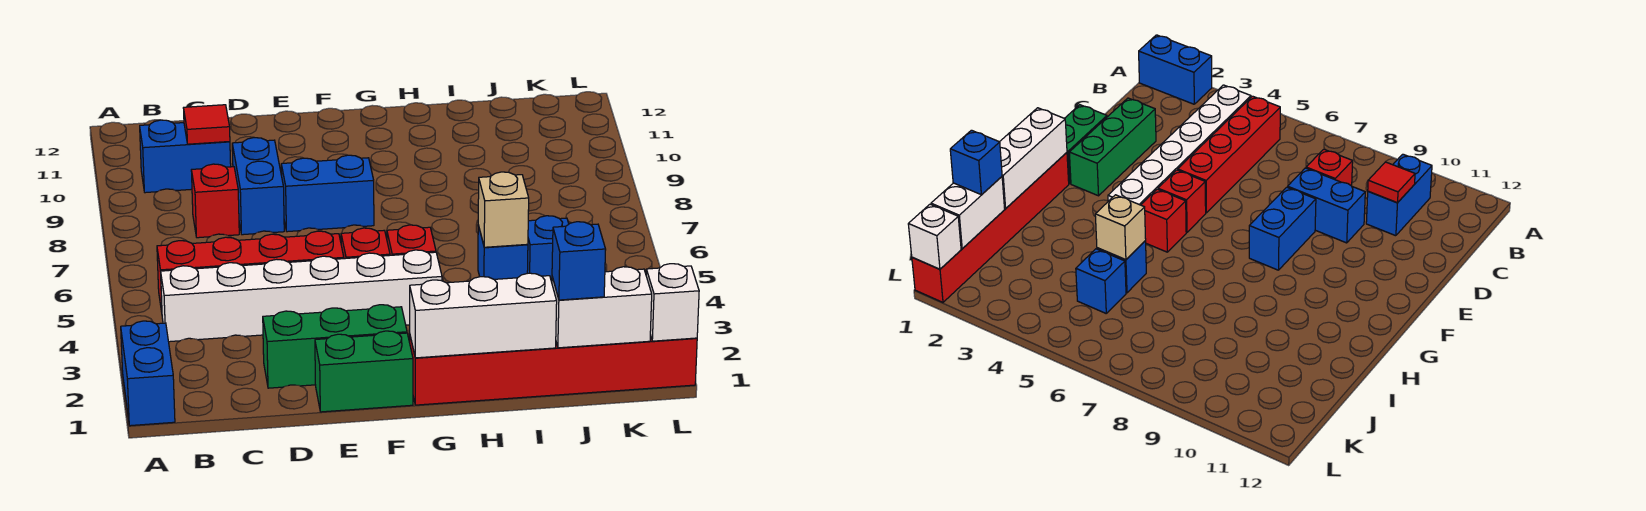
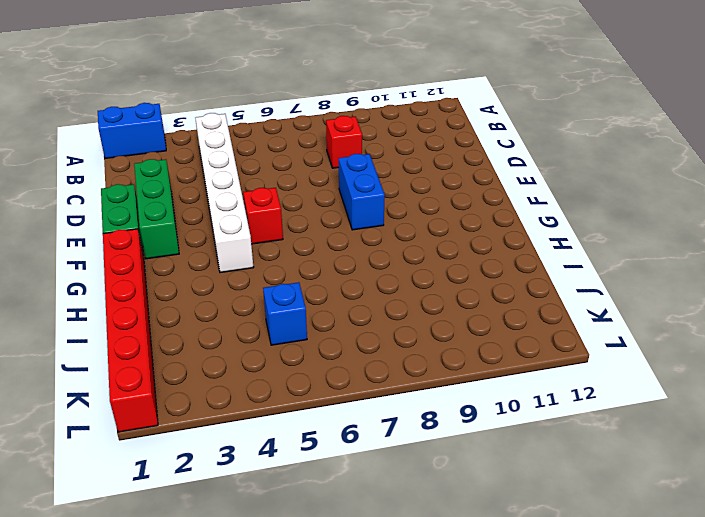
none -> red 1x4 brick [157,231,344,312]
none -> blue 1x2 brick [140,120,231,193]
none -> blue 1x2 brick [232,138,284,235]

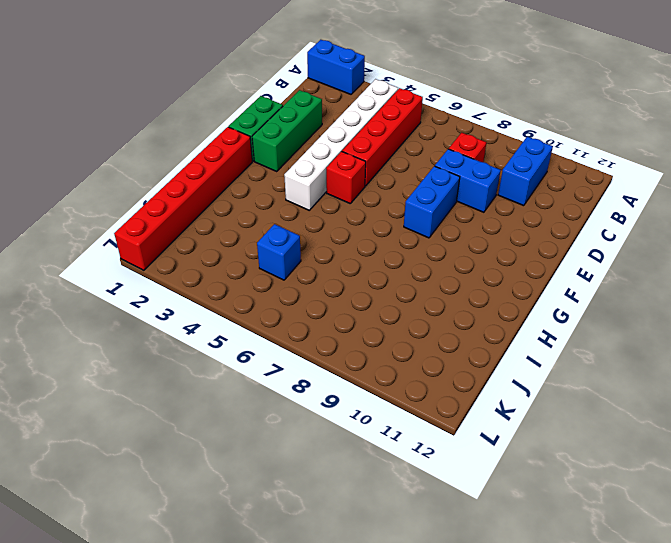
none -> red 1x1 brick [387,225,436,255]
none -> blue 1x1 brick [478,225,528,279]
none -> red 1x1 tile [184,105,230,144]

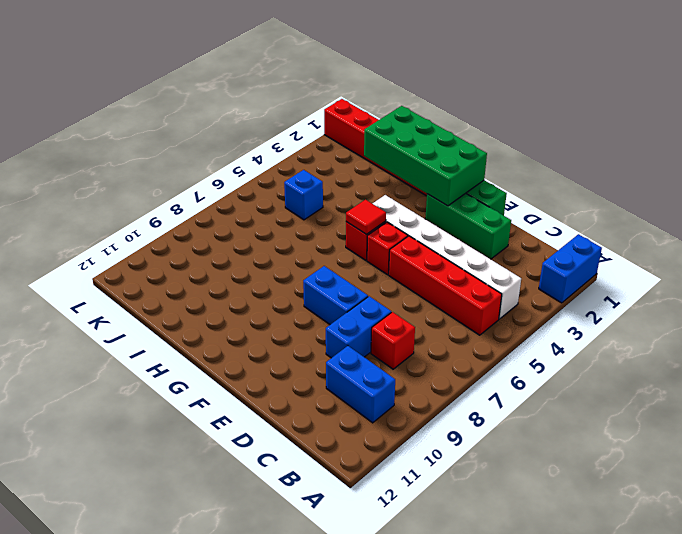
green 2x4 brick [364,106,487,206] -> white 1x3 brick [410,273,557,358]
red 1x1 tile [346,199,386,234] -> red 1x1 tile moved to [184,105,230,144]
none -> blue 1x1 brick [478,225,528,279]
none -> tan 1x1 brick [478,172,529,247]
none -> white 1x2 brick [552,267,652,348]

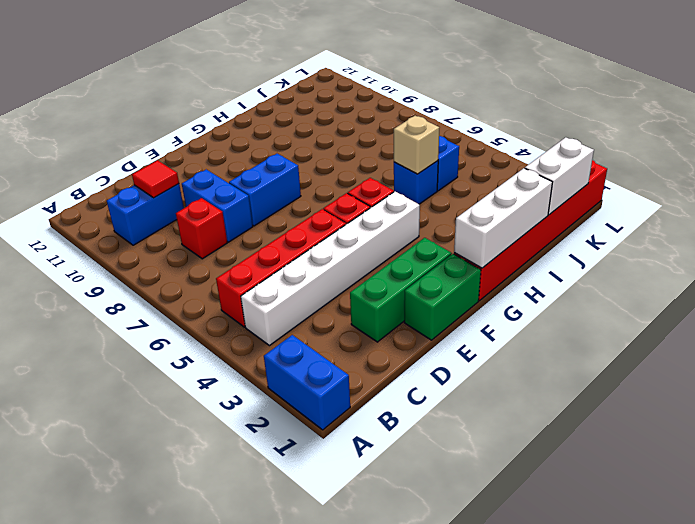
none -> white 1x1 brick [646,264,699,341]
none -> blue 1x1 brick [552,222,606,300]

